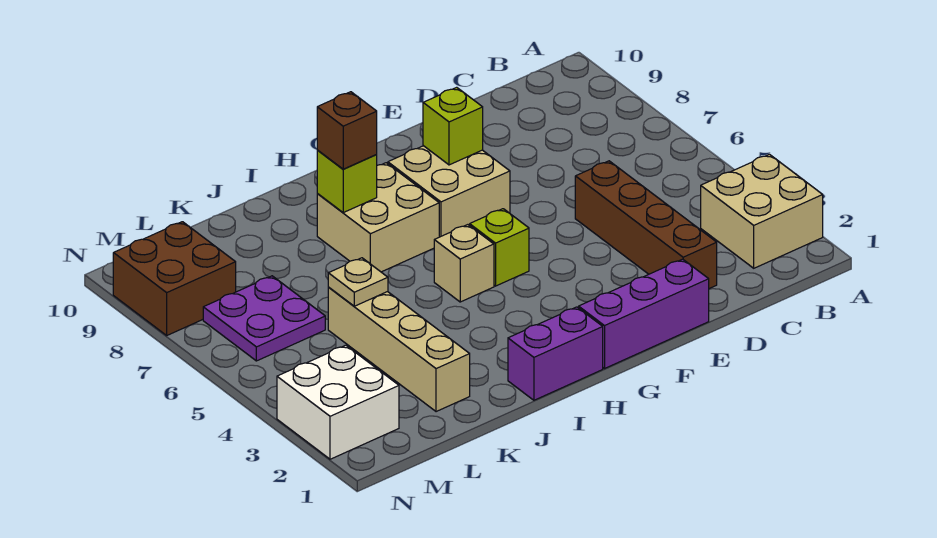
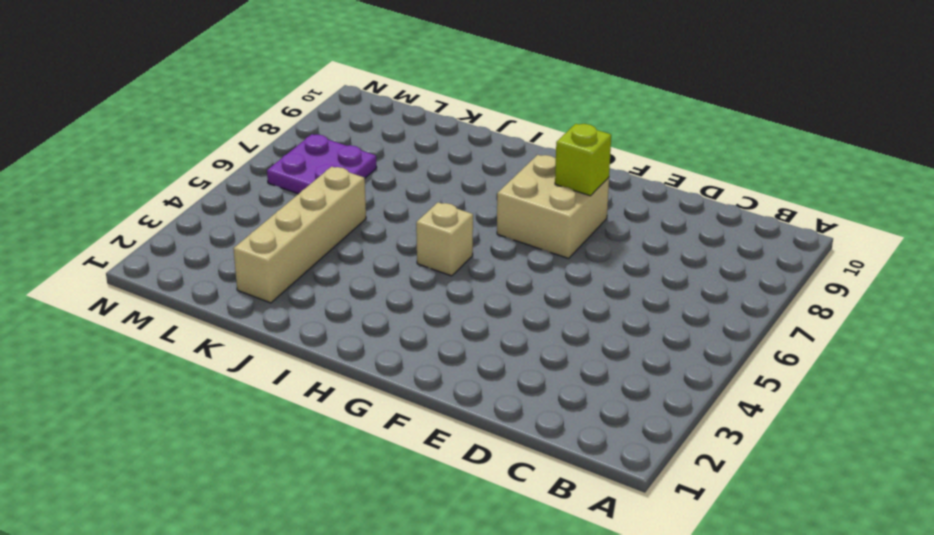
none -> tan 2x2 brick [701,154,823,268]
none -> brown 1x4 brick [575,161,717,289]
none -> purple 1x3 brick [579,259,709,368]

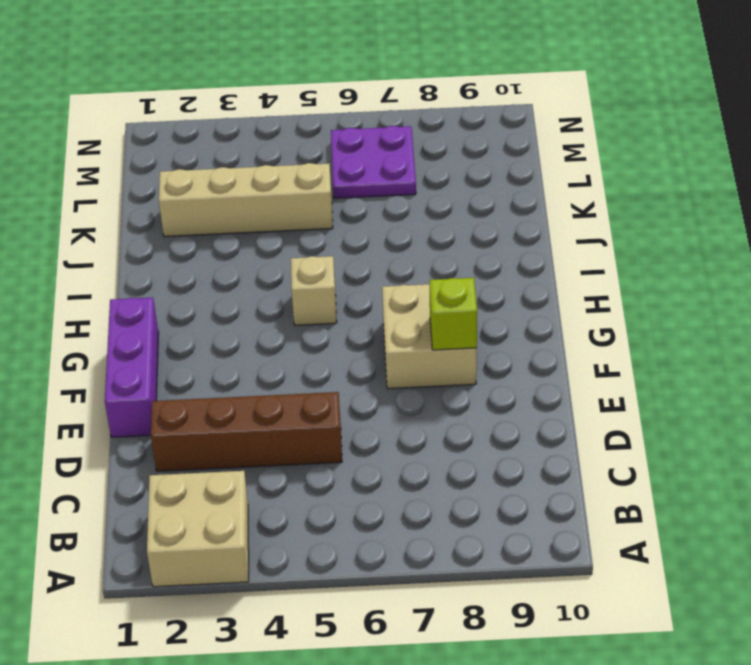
none -> lime 1x1 brick [470,209,529,286]
none -> purple 1x2 brick [508,307,603,400]
none -> tan 2x2 brick [317,163,439,272]

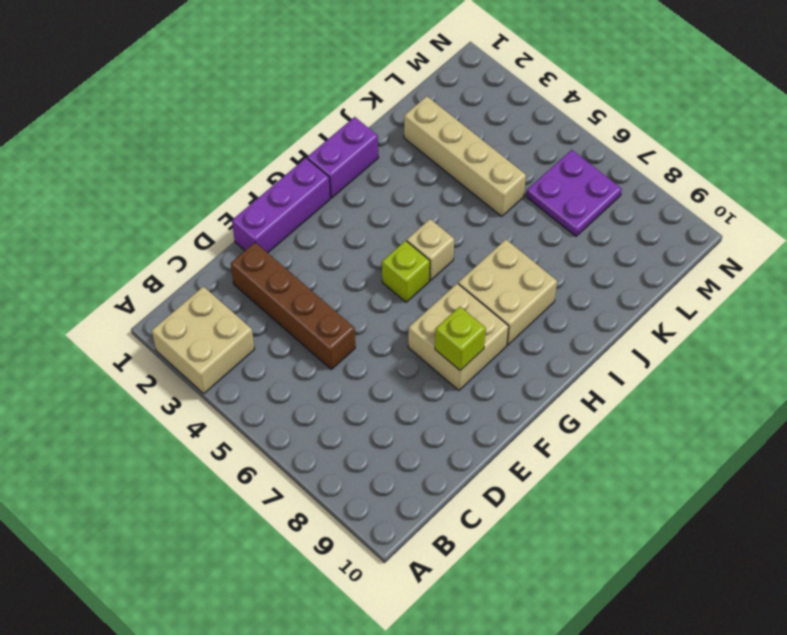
none -> white 2x2 brick [277,345,399,459]
none -> brown 2x2 brick [113,222,236,335]
none -> lime 1x1 brick [317,150,377,213]

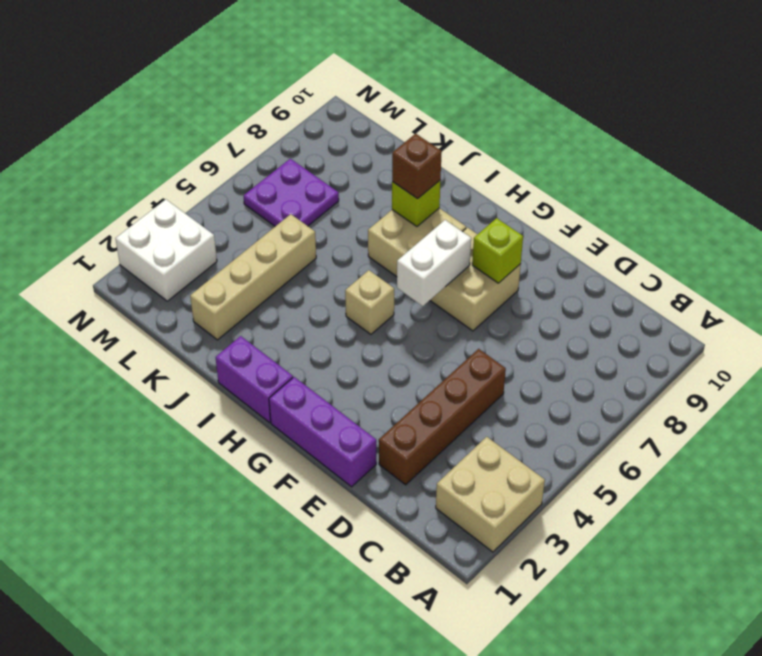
white 1x2 brick [397,220,471,306] -> none
none -> lime 1x1 brick [470,209,529,286]
none -> brown 2x2 brick [113,222,236,335]
none -> tan 1x1 plate [328,258,388,306]

